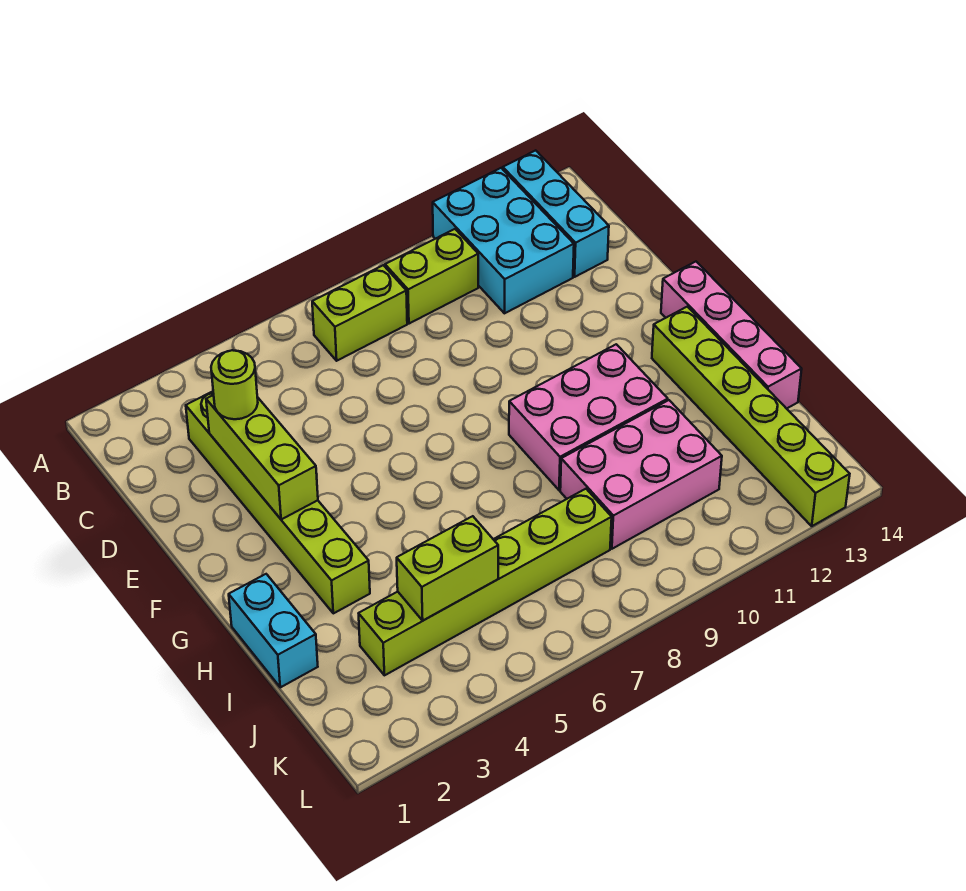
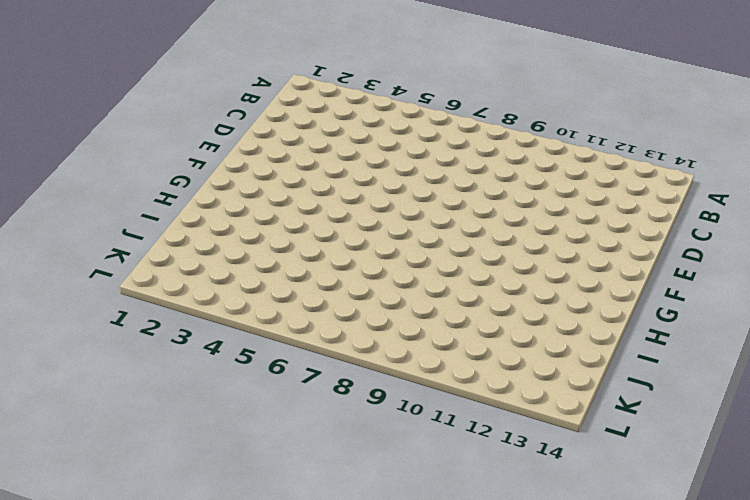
none -> cyan 2x3 brick [433,168,574,313]
none -> cyan 1x3 brick [503,150,609,277]
none -> lime 1x2 brick [312,265,407,361]

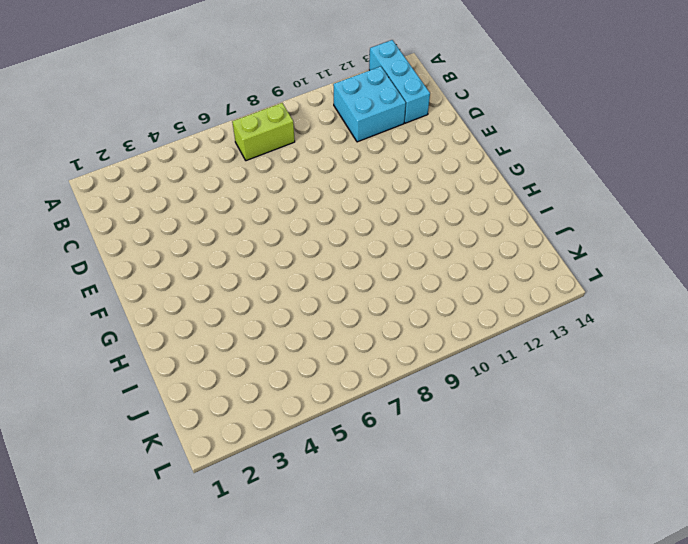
cyan 2x2 brick [333,66,406,142] -> cyan 2x3 brick [433,168,574,313]
none -> lime 1x2 brick [385,229,478,324]
none -> lime 1x6 brick [186,391,370,613]
none -> pink 1x4 brick [661,262,802,409]

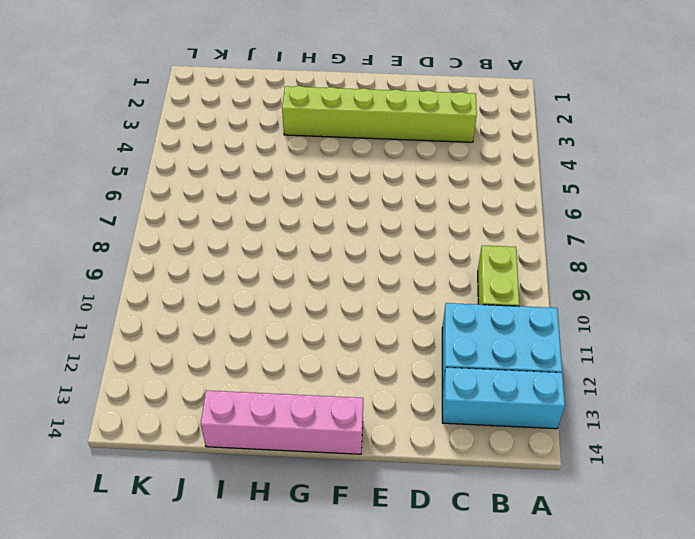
none -> lime 1x2 brick [312,265,407,361]
none -> pink 2x3 brick [509,344,668,490]
none -> lime 1x6 brick [652,307,850,526]

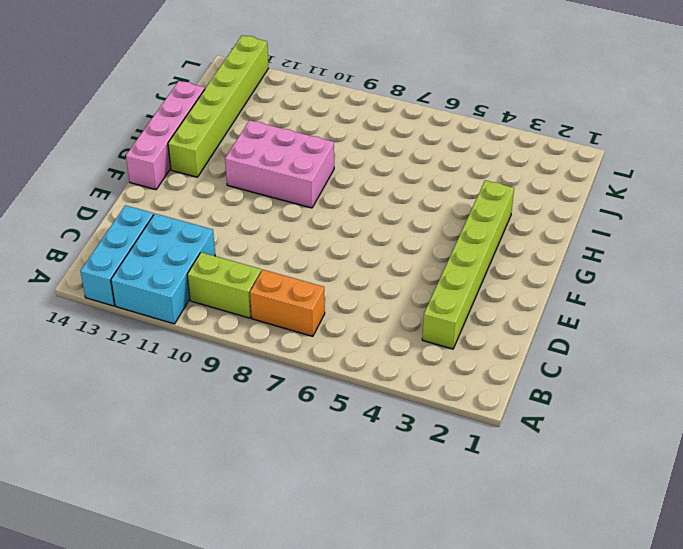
orange 1x2 brick [250,270,325,336] -> lime 1x2 brick [312,265,407,361]
none -> cyan 1x2 brick [229,574,318,687]
none -> pink 2x3 brick [560,400,722,549]
none -> lime 1x6 brick [359,489,612,675]

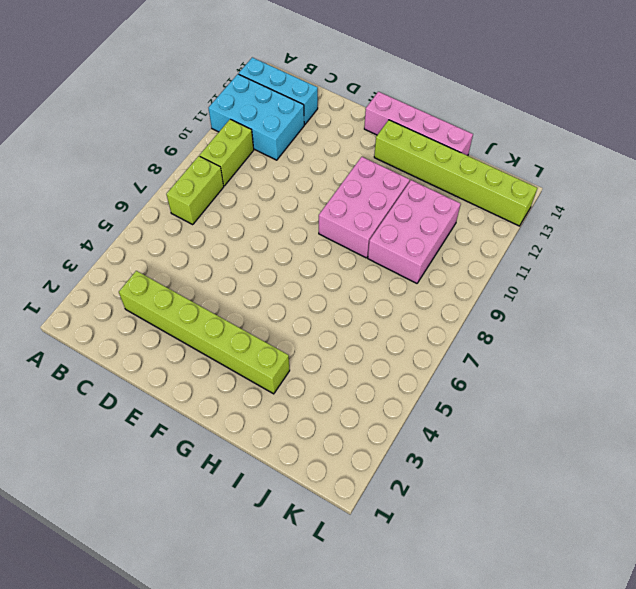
none -> cyan 1x2 brick [229,574,318,687]
none -> lime 1x6 brick [359,489,612,675]
none -> lime 1x3 brick [206,395,318,520]

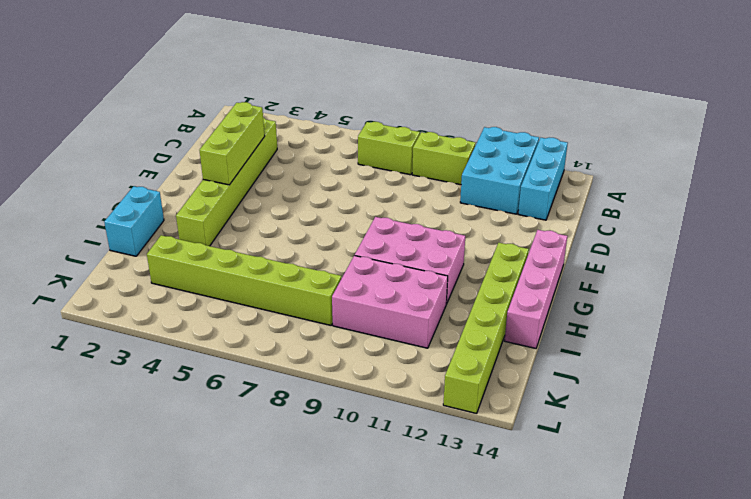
none -> lime 1x2 brick [397,516,498,620]
none -> lime 1x1 round brick [211,350,258,419]

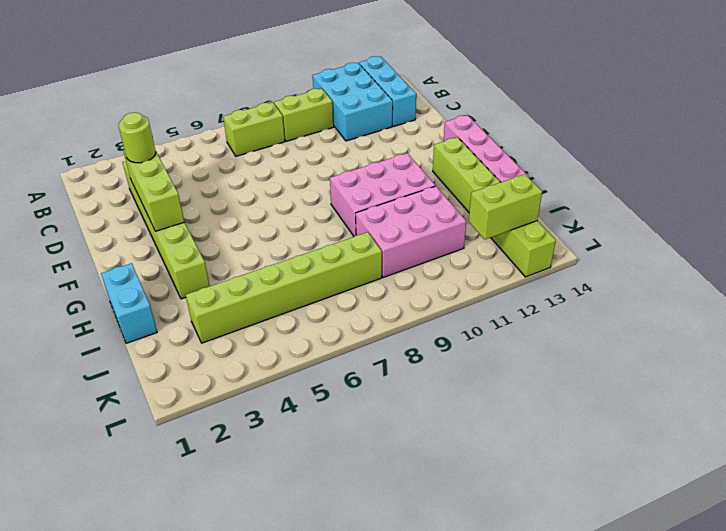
lime 1x2 brick [469,174,542,239] -> lime 1x2 brick moved to [397,516,498,620]

